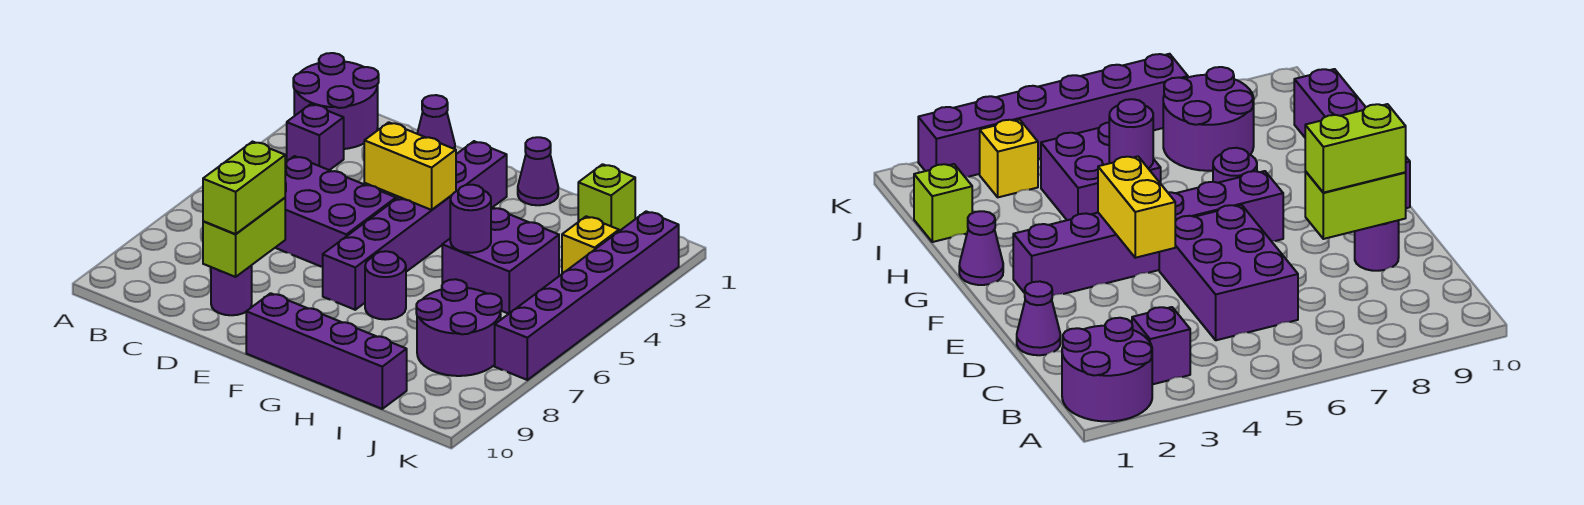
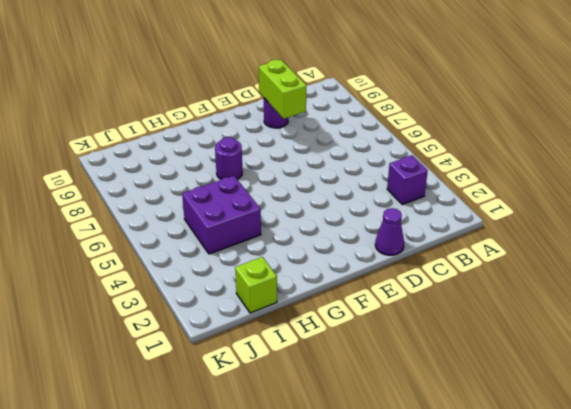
none -> purple 2x2 round brick [293,53,379,149]
none -> purple 2x3 brick [275,156,396,267]
none -> purple 1x6 brick [323,141,507,310]

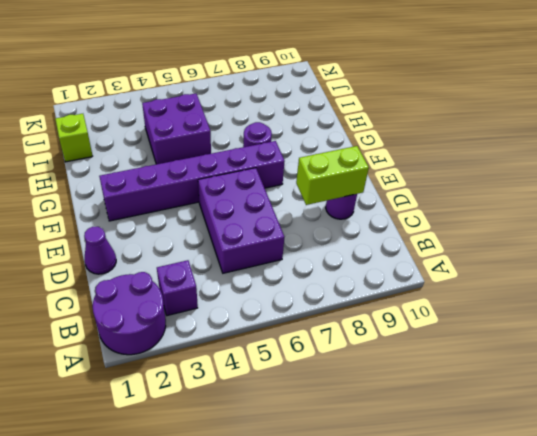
none -> purple 1x4 brick [246,293,407,409]
none -> purple 1x1 cone [518,137,558,205]
none -> purple 2x2 round brick [416,279,502,376]

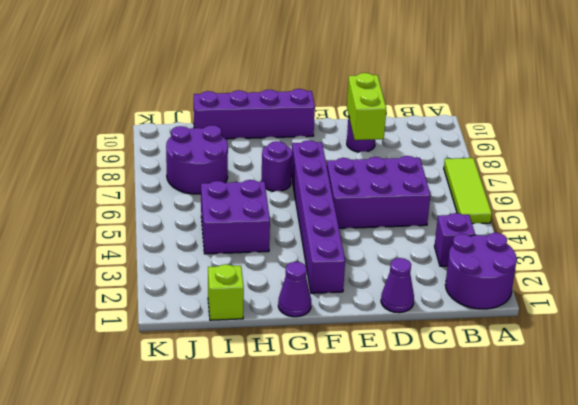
lime 1x3 tile [444,158,492,224] -> none
none -> yellow 1x1 brick [562,216,619,274]
none -> purple 1x6 brick [495,211,679,380]
none -> yellow 1x2 brick [364,122,456,210]

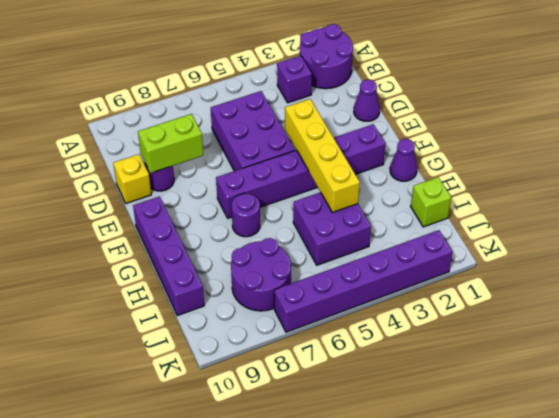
yellow 1x1 brick [113,154,151,203] -> yellow 1x1 brick moved to [562,216,619,274]
yellow 1x4 brick [285,99,360,213] -> yellow 1x2 brick [364,122,456,210]
none -> purple 1x1 round brick [450,185,491,253]
none -> lime 1x2 brick [203,142,285,234]

